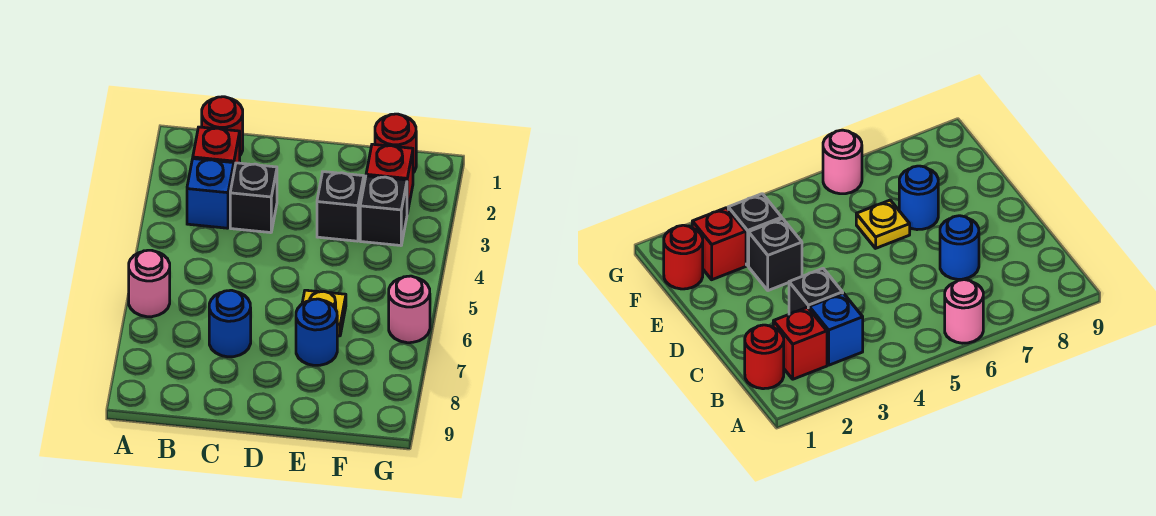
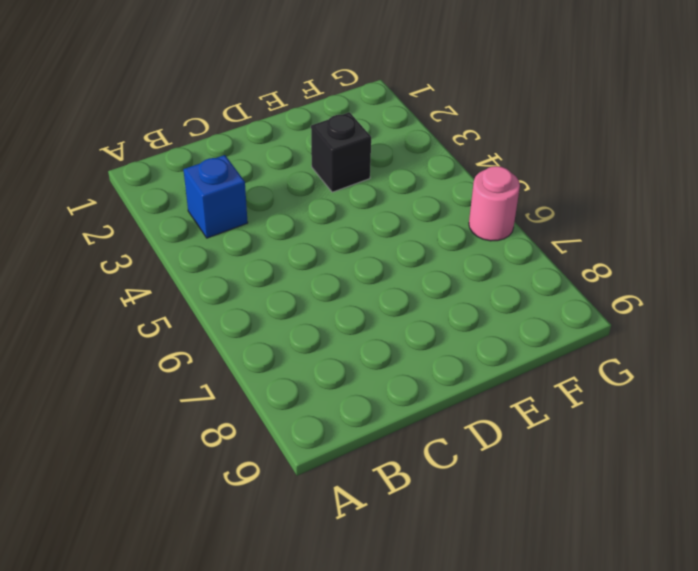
none -> pink 1x1 round brick [129,250,170,317]
none -> red 1x1 round brick [202,97,243,155]
none -> red 1x1 brick [193,127,240,170]

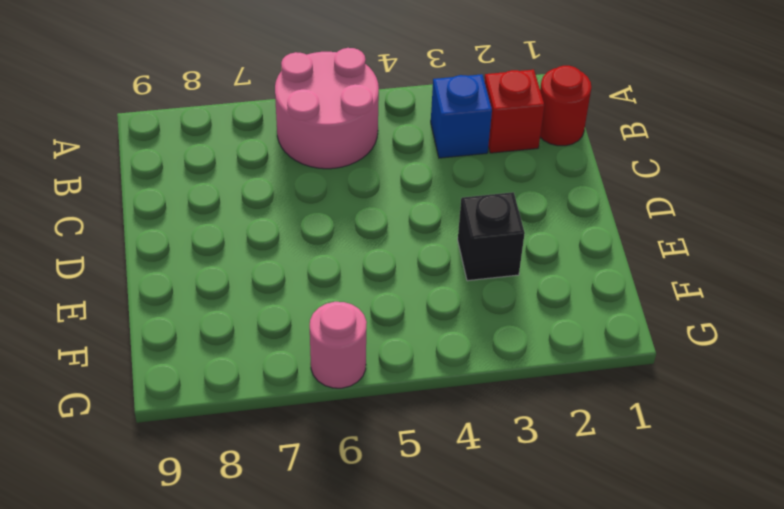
pink 2x2 round brick [275,48,379,169] -> pink 1x1 round brick [129,250,170,317]
none -> black 1x1 brick [230,163,277,233]
none -> blue 1x1 round brick [209,290,251,357]
none -> yellow 1x1 plate [302,290,346,336]

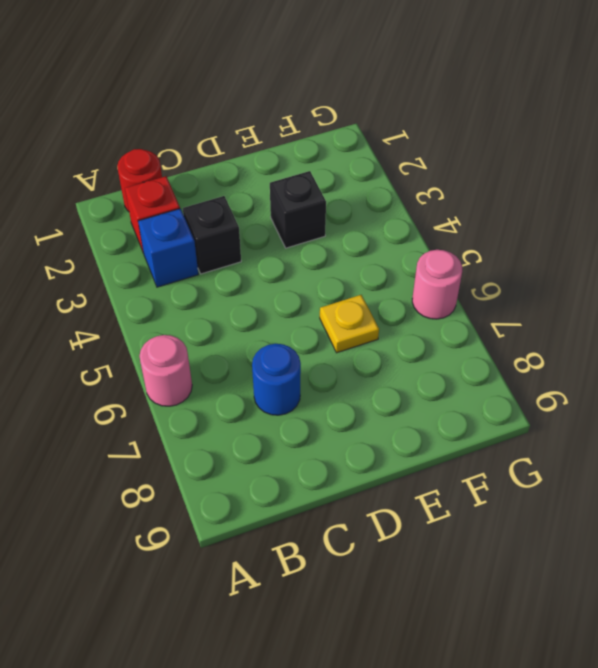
none -> blue 1x1 round brick [296,299,337,365]
none -> red 1x1 round brick [375,114,416,173]
none -> red 1x1 brick [366,144,413,213]

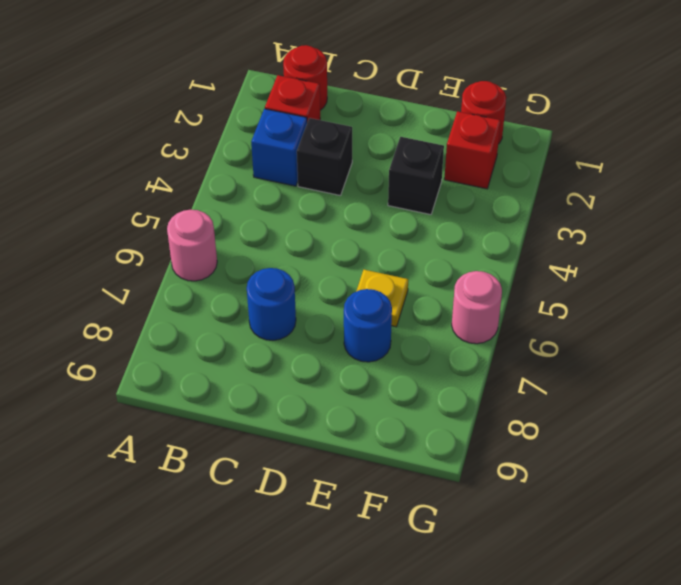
none -> black 1x1 brick [360,176,407,246]

